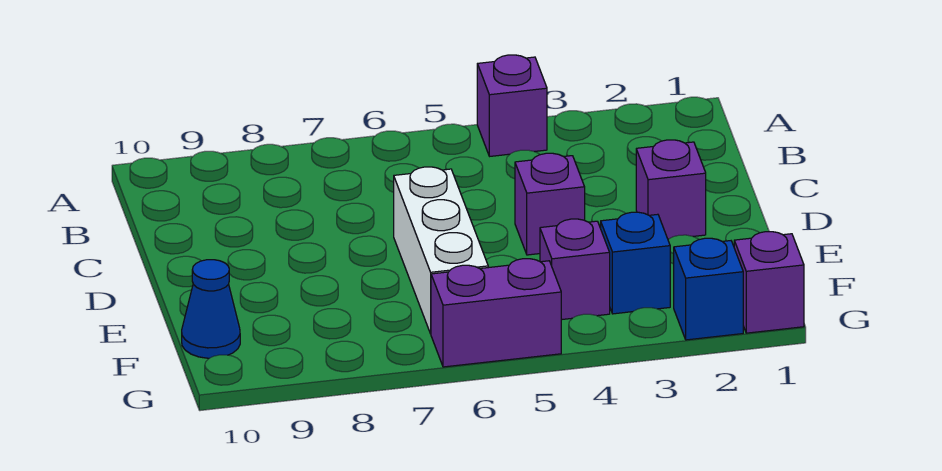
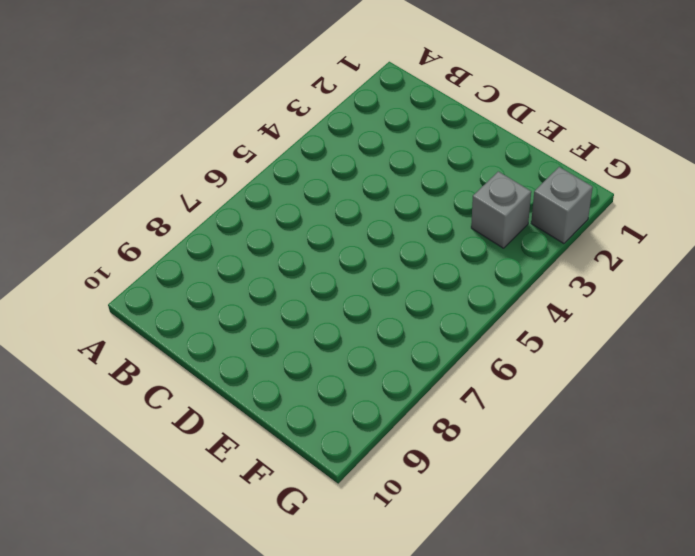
grey 1x1 brick [471,171,531,248] -> blue 1x1 brick [601,212,670,314]
grey 1x1 brick [531,167,593,244] -> blue 1x1 brick [674,238,743,340]
none -> purple 1x1 brick [477,55,547,156]
none -> purple 1x1 brick [636,140,706,239]

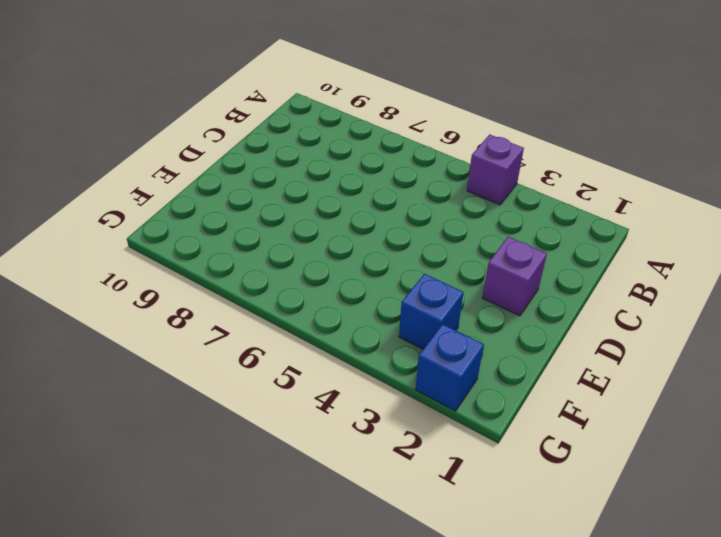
none -> purple 1x1 brick [515,153,585,255]
none -> white 1x3 brick [394,167,488,334]

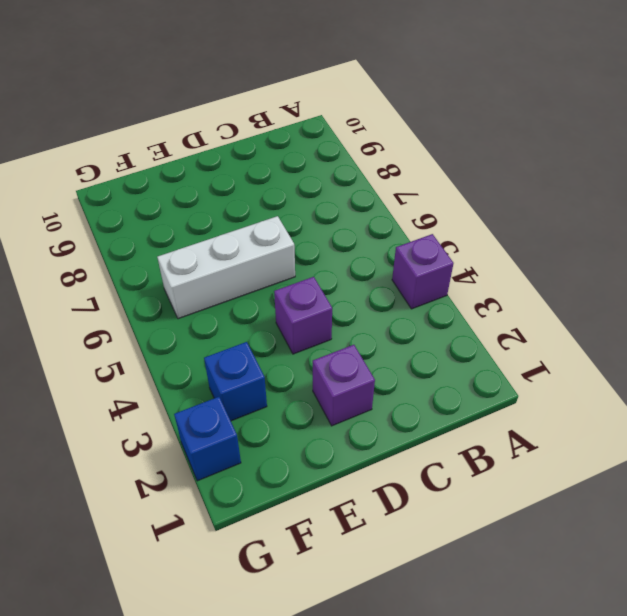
none -> purple 1x1 brick [540,219,610,320]
none -> blue 1x1 cone [182,260,240,358]

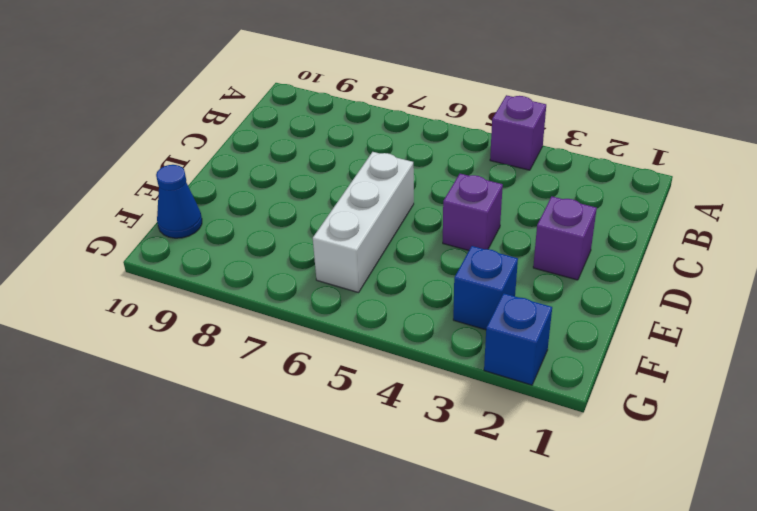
none -> purple 1x1 brick [540,219,610,320]
none -> purple 1x1 brick [734,232,804,333]

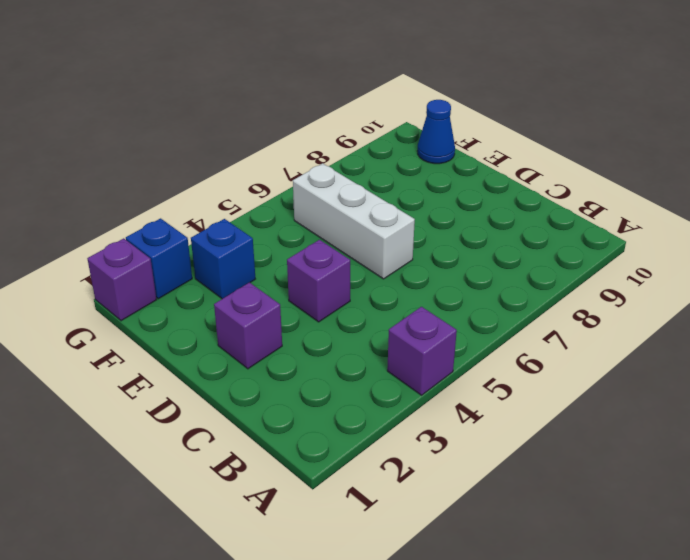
none -> purple 1x1 brick [540,219,610,320]
none -> purple 1x2 brick [431,259,561,367]

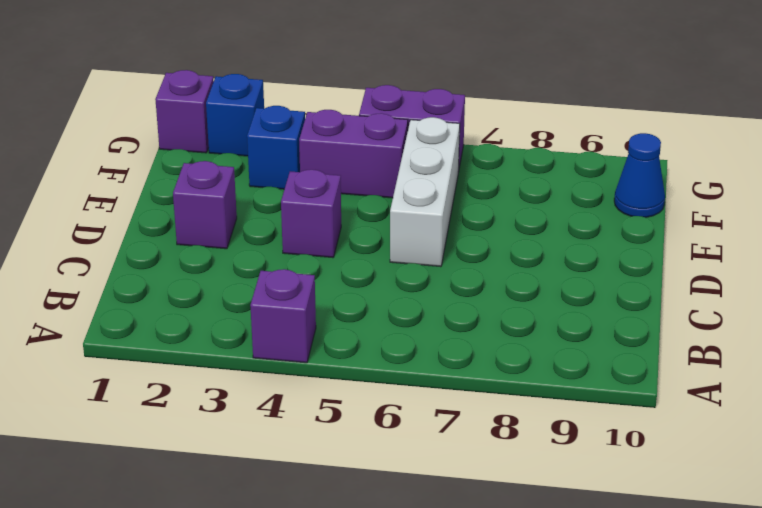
purple 1x2 brick [299,110,408,198] -> purple 1x1 brick [540,219,610,320]

